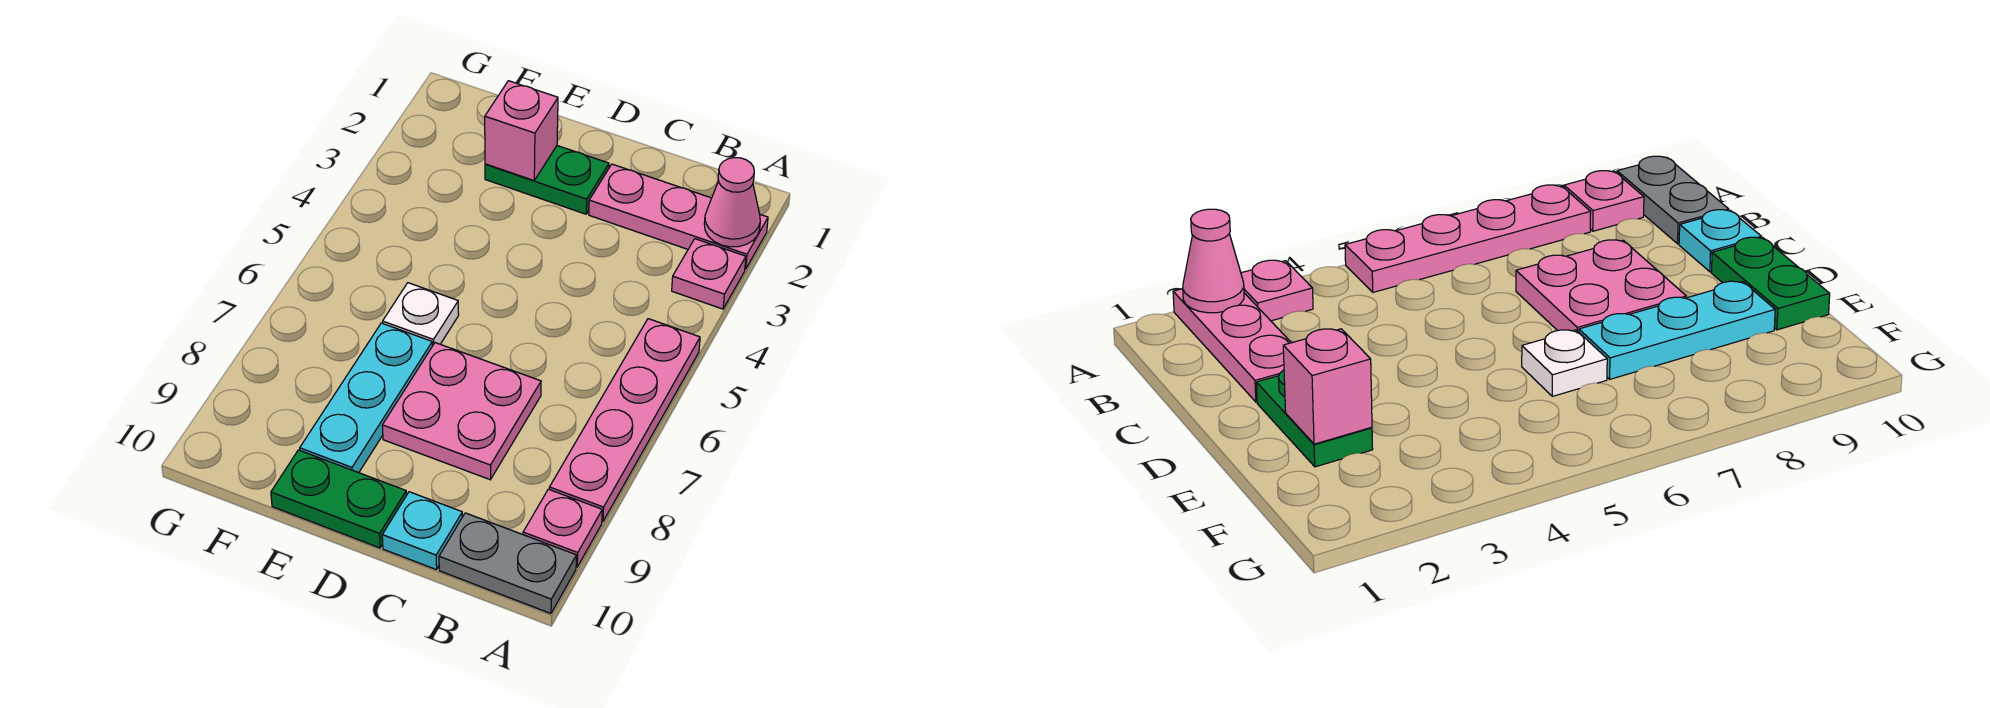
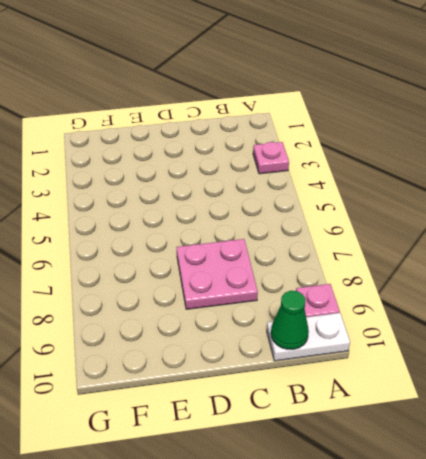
white 1x2 plate [267,313,350,361] -> grey 1x2 plate [439,513,576,613]
green 1x1 cone [271,291,309,349] -> none
none -> pink 1x3 plate [589,164,768,269]
none -> pink 1x4 plate [549,319,700,522]
none -> cyan 1x1 plate [382,492,462,570]

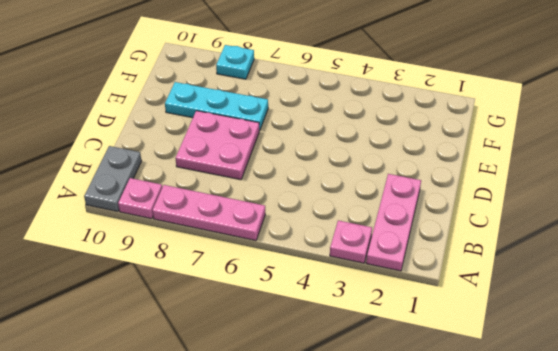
pink 1x3 plate [152,185,265,241] -> pink 1x4 plate [549,319,700,522]
cyan 1x1 plate [216,45,254,79] -> cyan 1x1 plate moved to [382,492,462,570]
none -> green 1x2 plate [485,146,609,214]
none -> green 1x2 plate [271,450,406,548]
none -> white 1x1 plate [383,283,459,346]

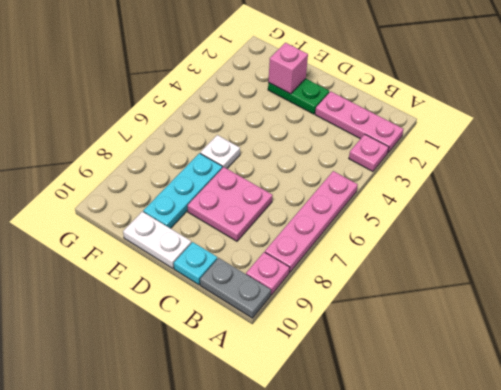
white 1x2 plate [123,211,191,269] -> green 1x2 plate [271,450,406,548]
none -> pink 1x1 cone [704,158,760,247]

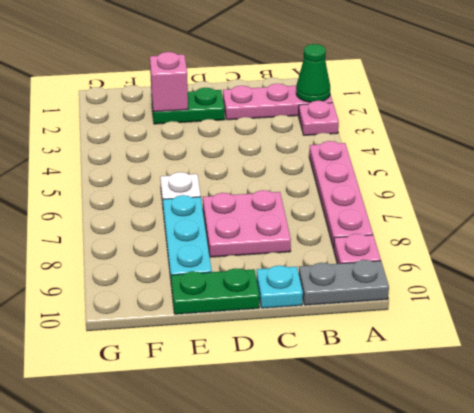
green 1x1 cone [296,44,330,102] -> pink 1x1 cone [704,158,760,247]

